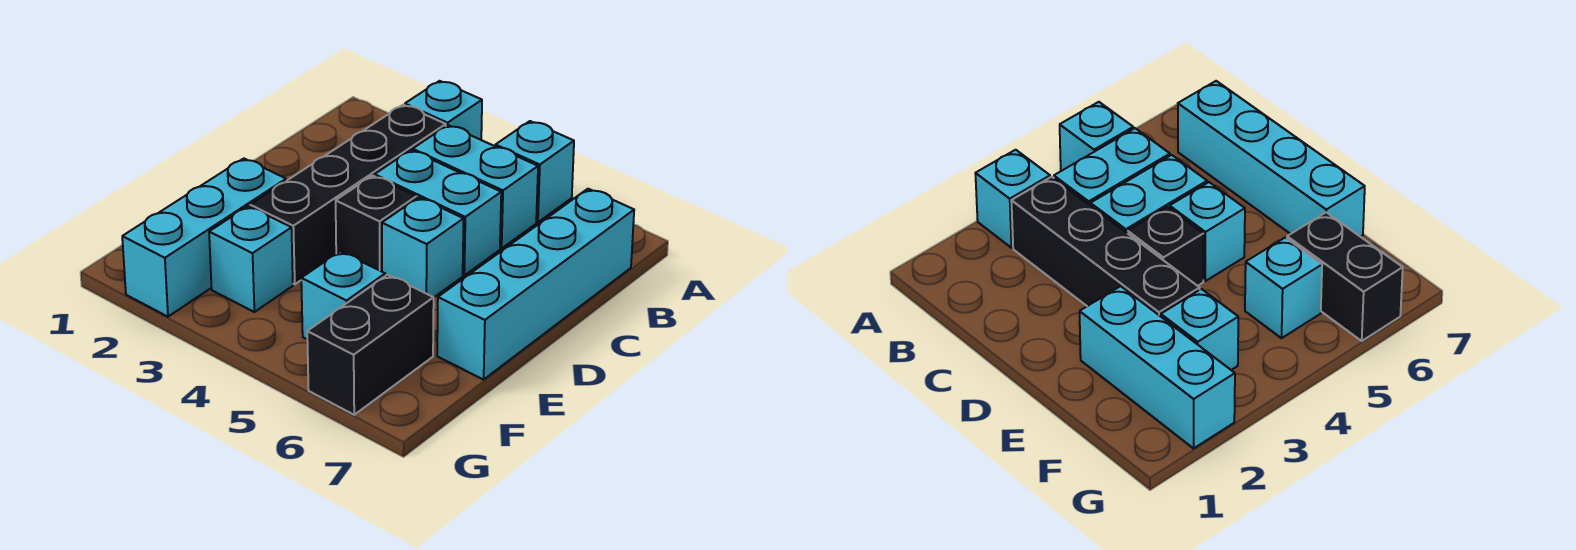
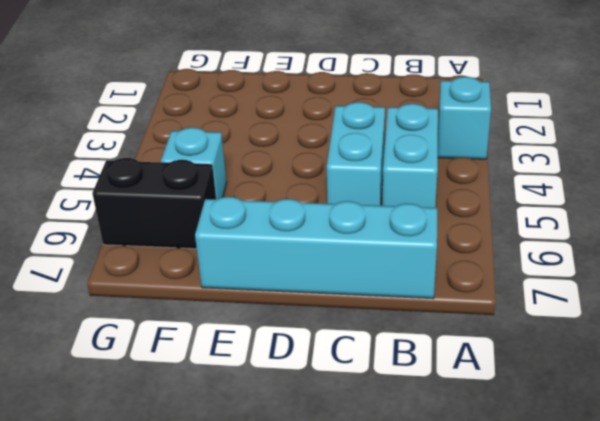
none -> cyan 1x1 brick [495,121,574,222]
none -> black 1x4 brick [250,105,446,284]
none -> black 1x1 brick [336,176,417,272]

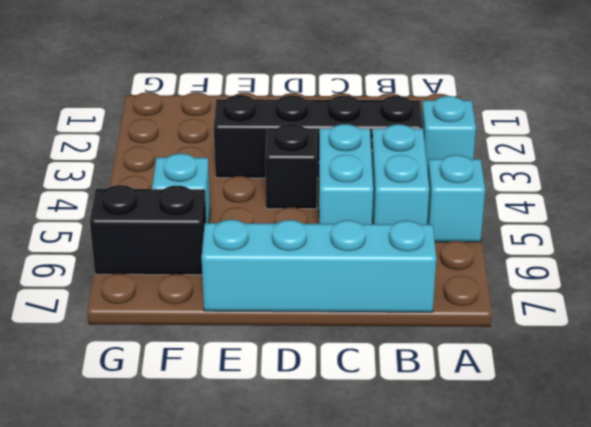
none -> cyan 1x1 brick [382,197,464,297]
none -> cyan 1x3 brick [122,159,286,317]
none -> cyan 1x1 brick [209,206,293,312]

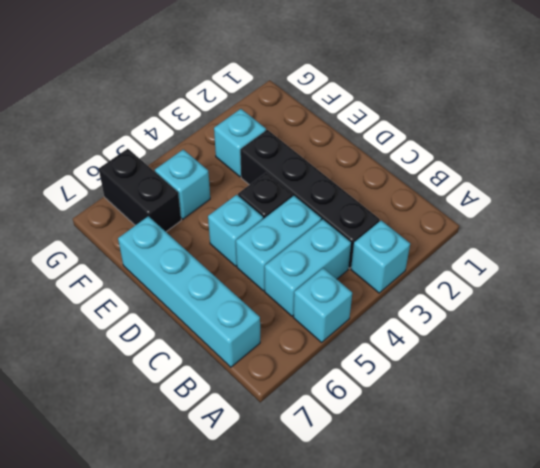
none -> cyan 1x3 brick [122,159,286,317]

